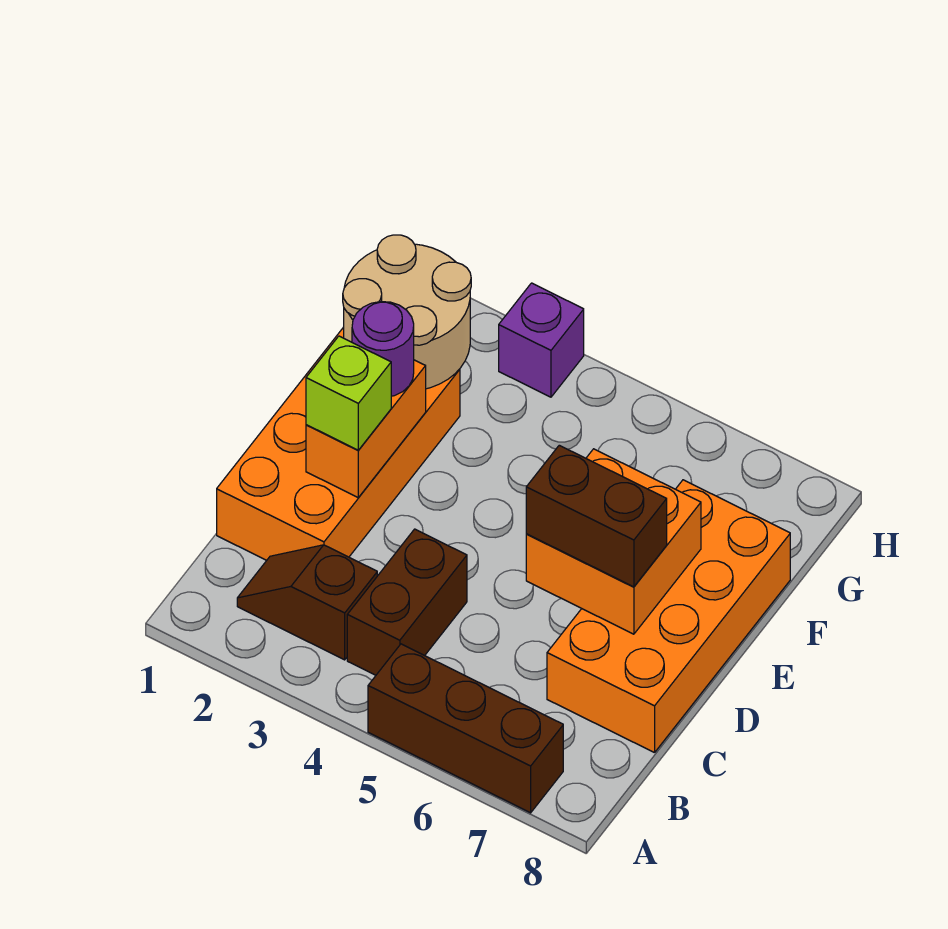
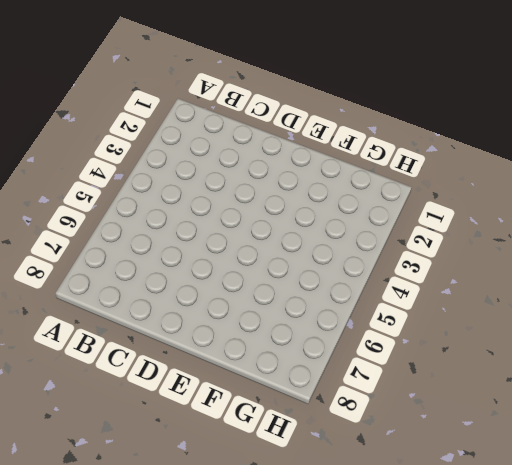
none -> brown 1x3 brick [368,644,563,813]
none -> brown 1x2 slope [237,545,377,660]
none -> brown 1x2 brick [347,529,467,675]

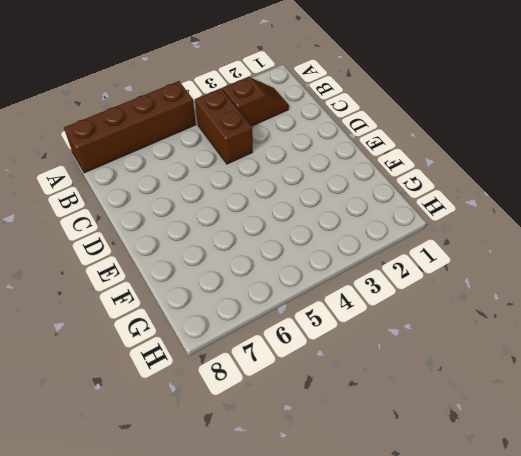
brown 1x4 brick [64,81,196,173] -> brown 1x3 brick [368,644,563,813]
none -> orange 2x4 brick [217,327,460,560]
none -> orange 2x4 brick [547,480,790,753]
none -> purple 1x1 brick [499,283,584,397]

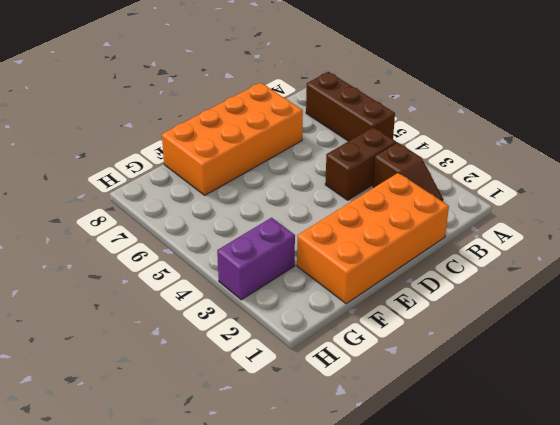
purple 1x2 brick [217,218,295,300] -> purple 1x1 brick [499,283,584,397]
none -> orange 1x2 brick [306,360,426,498]
none -> orange 2x2 brick [526,449,701,634]
none -> tan 2x2 round brick [343,235,471,389]

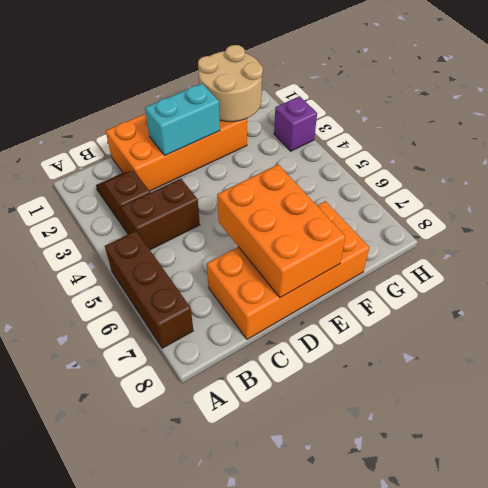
cyan 1x2 brick [145,84,220,155] -> orange 1x2 brick [306,360,426,498]
orange 2x3 brick [217,165,346,298] -> orange 2x2 brick [526,449,701,634]
none -> lime 1x1 brick [306,336,391,450]
none -> brown 1x2 brick [526,445,667,587]
none -> purple 1x1 round brick [352,302,414,396]

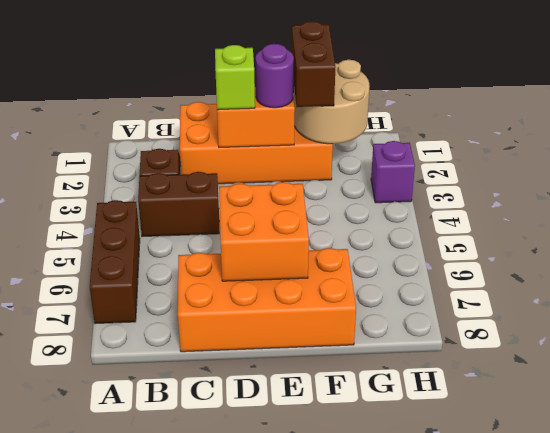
brown 1x2 brick [292,21,335,107] -> brown 1x2 brick moved to [526,445,667,587]

